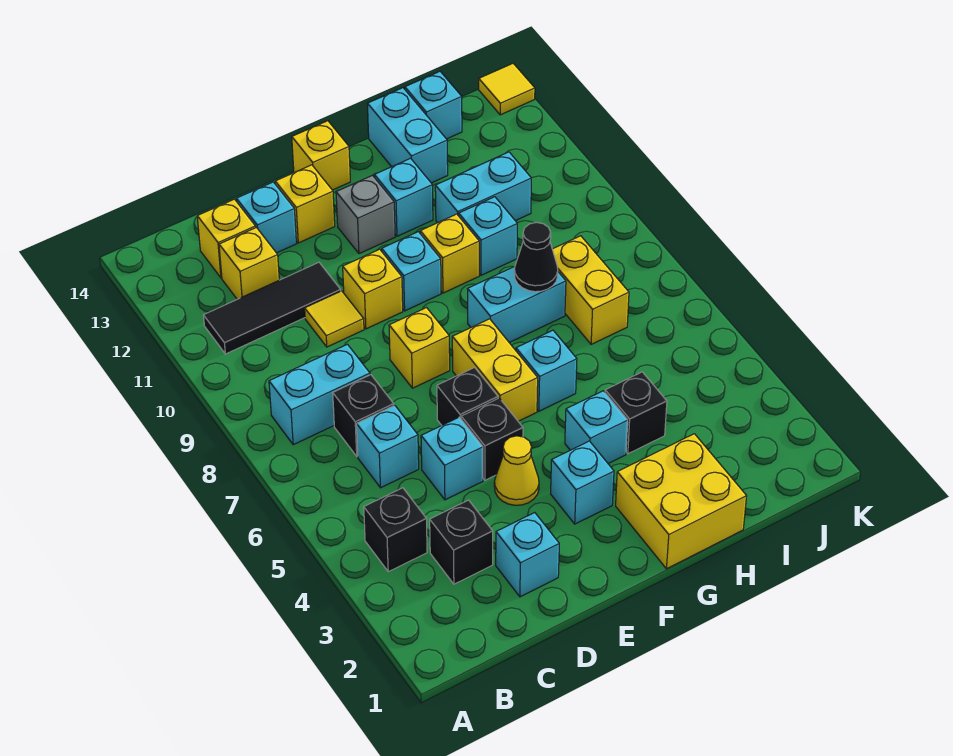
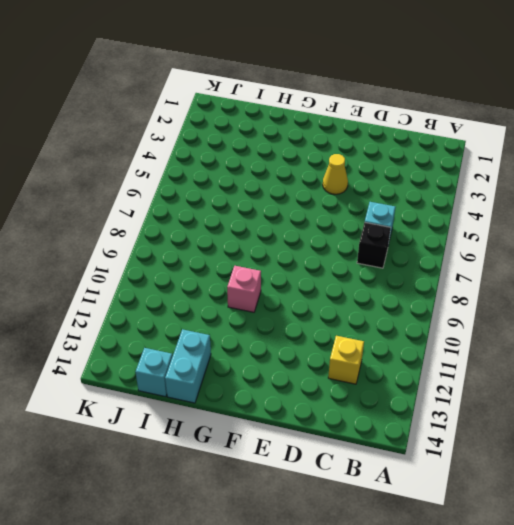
pink 1x1 brick [227,266,261,312] -> yellow 1x1 brick [420,214,479,293]
none -> black 1x1 brick [364,488,427,572]
none -> cyan 1x2 brick [269,344,370,445]
none -> black 1x3 tile [204,262,341,354]
none -> black 1x1 brick [430,500,493,584]

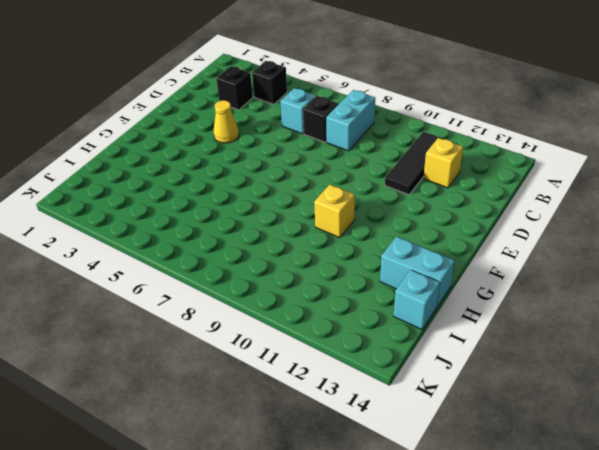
none -> yellow 1x1 brick [197,199,256,278]
none -> cyan 1x1 brick [496,513,559,597]
none -> cyan 1x1 brick [421,417,483,500]
none -> yellow 1x1 tile [305,291,364,347]

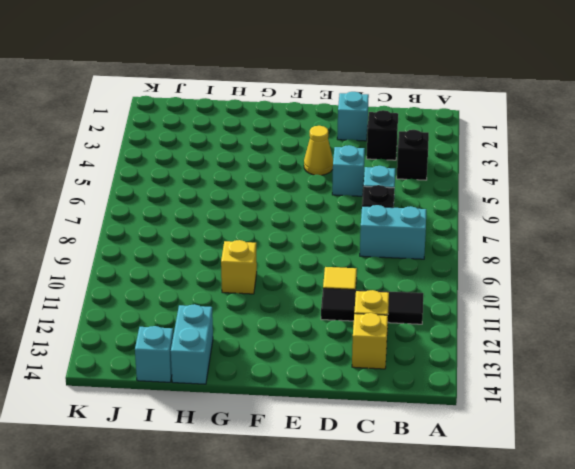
none -> cyan 1x1 brick [237,182,297,253]
none -> black 1x1 brick [461,398,523,480]
none -> black 1x1 brick [437,367,498,425]
none -> yellow 1x1 brick [389,308,450,388]

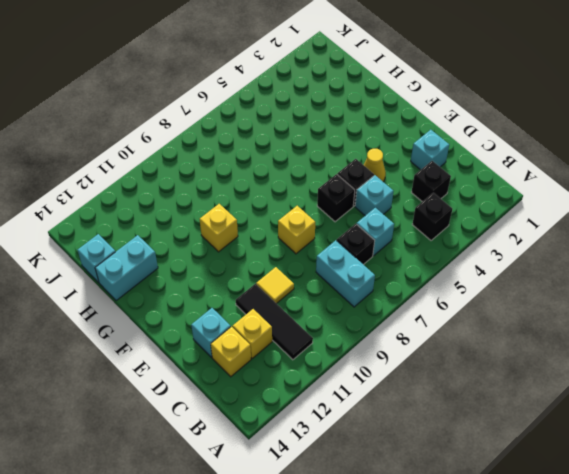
none -> yellow 1x1 brick [343,249,403,329]
none -> yellow 1x1 brick [275,165,335,243]
none -> cyan 1x1 brick [551,441,614,524]
none -> yellow 1x2 brick [452,319,538,421]

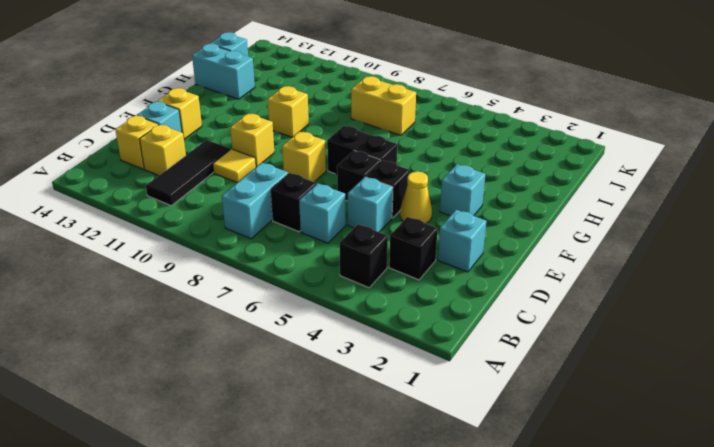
black 1x2 brick [327,126,397,174] -> yellow 1x2 brick [452,319,538,421]
none -> cyan 1x1 brick [382,232,441,311]
none -> grey 1x1 brick [336,175,395,254]
none -> yellow 1x1 brick [292,121,350,190]
none -> yellow 2x2 brick [616,434,747,569]

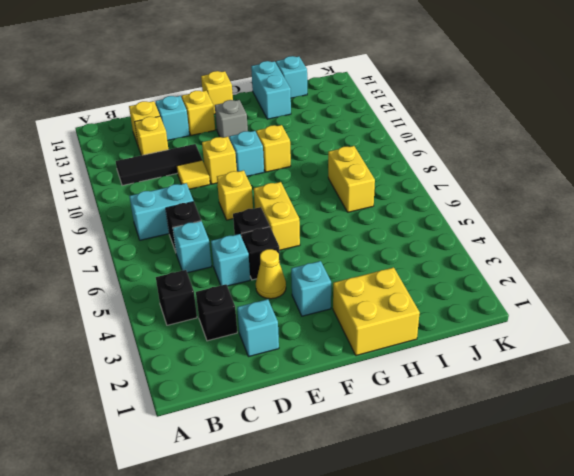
none -> cyan 1x1 brick [565,391,628,463]
none -> cyan 1x1 brick [516,330,577,411]
none -> cyan 1x2 brick [468,267,566,342]
none -> cyan 1x1 brick [374,158,433,236]

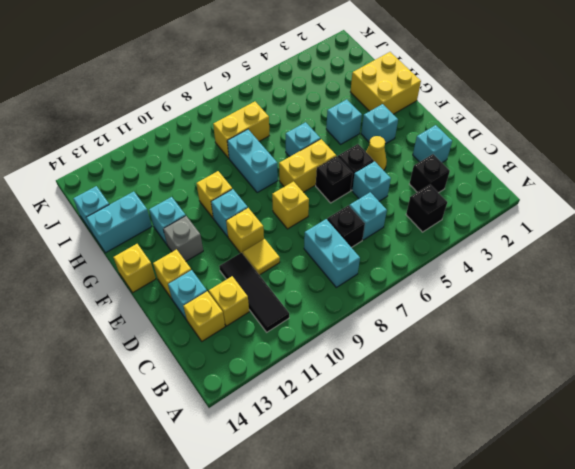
none -> black 1x1 brick [605,372,667,454]
none -> cyan 1x1 brick [459,197,517,275]
none -> cyan 1x2 brick [435,152,531,223]
none -> yellow 1x1 tile [479,64,535,115]

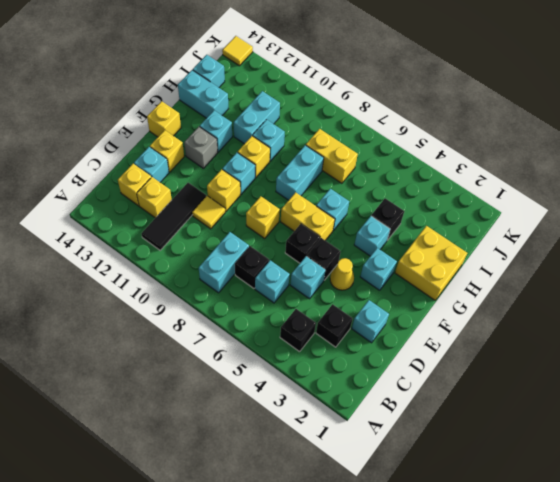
none -> black 1x1 cone [514,222,558,292]

